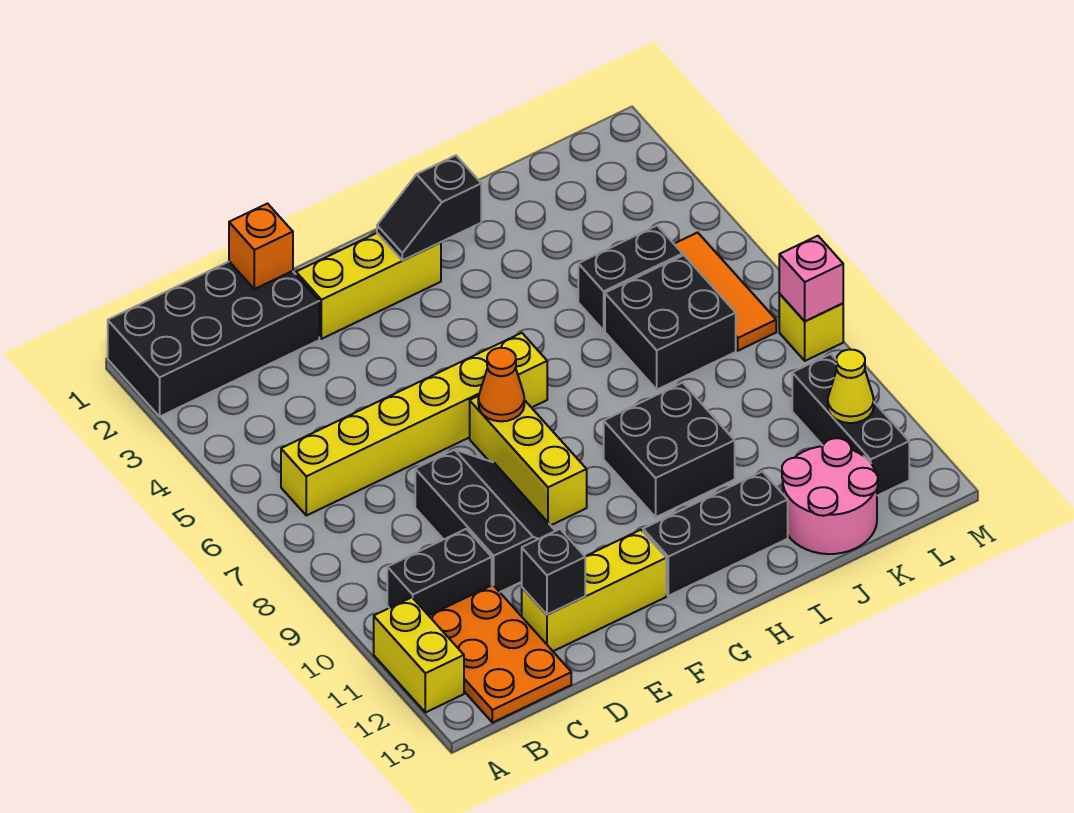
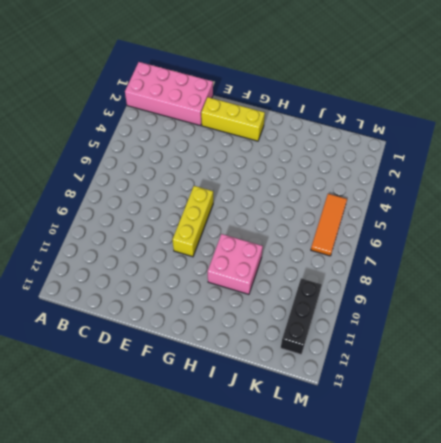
pink 2x4 brick [125,62,213,126] -> black 2x4 brick [108,262,319,417]
pink 2x2 brick [208,234,263,294] -> black 2x2 brick [604,383,735,517]
none -> yellow 1x2 brick [374,597,464,712]
none -> yellow 1x6 brick [281,333,547,516]
none -> black 1x2 brick [387,529,492,615]

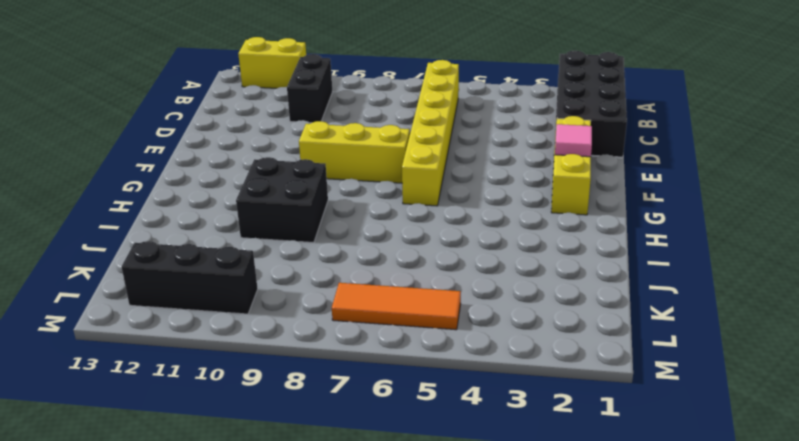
pink 1x1 tile [555,124,592,157] -> none
none -> orange 2x3 plate [429,585,571,723]
none -> black 2x3 slope [415,450,555,592]
none -> yellow 1x3 brick [522,530,666,651]

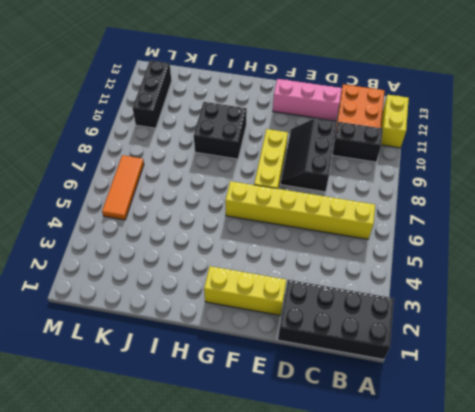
pink 1x3 brick [273,79,342,121] -> yellow 1x3 brick [522,530,666,651]
none -> black 1x3 brick [643,471,788,596]
none -> black 1x2 brick [578,226,683,330]
none -> black 2x2 brick [605,255,736,390]

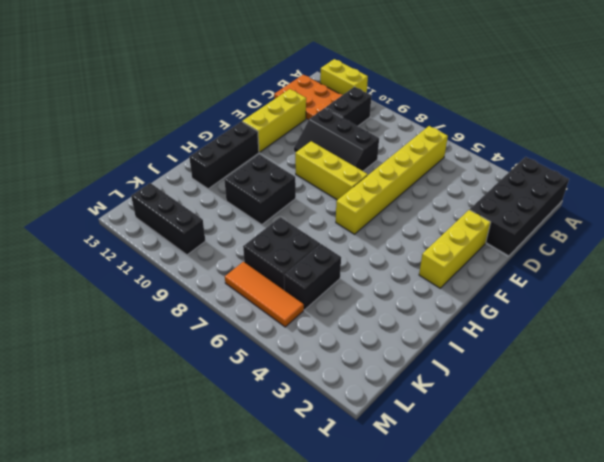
none -> pink 2x2 round brick [782,438,878,554]
none -> yellow 1x1 brick [779,294,843,361]
none -> orange 1x1 brick [229,204,293,289]

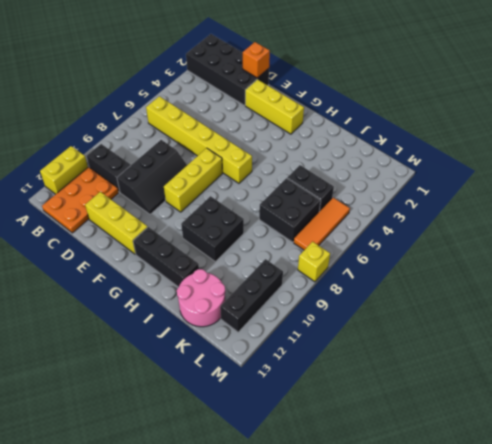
none -> black 1x1 brick [522,529,585,615]
none -> orange 1x1 cone [478,348,524,421]
none -> black 1x2 slope [377,156,481,260]

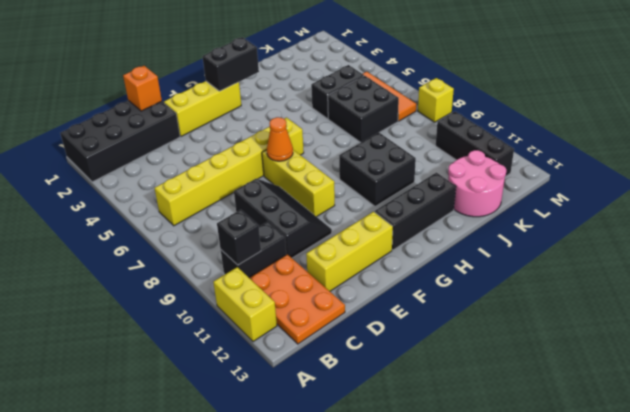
black 1x1 brick [217,210,261,265] -> black 1x1 brick moved to [522,529,585,615]
black 1x2 brick [202,37,259,91] -> black 1x2 slope [377,156,481,260]
none -> yellow 1x1 cone [828,350,874,423]
none -> pink 1x1 brick [779,236,843,321]

